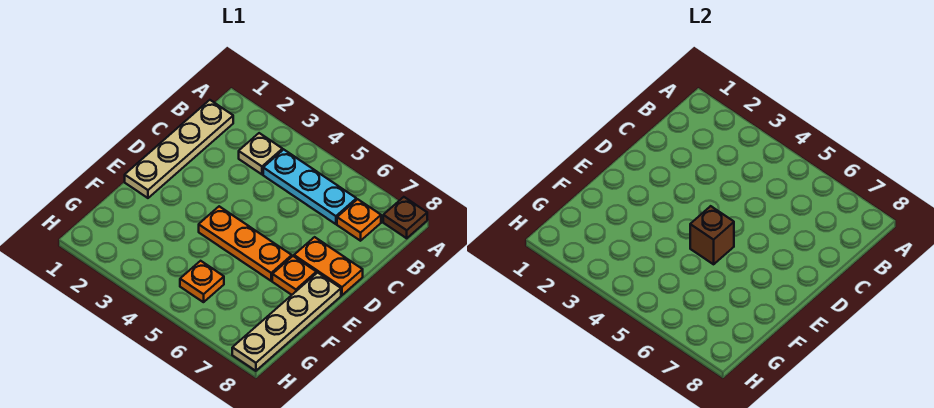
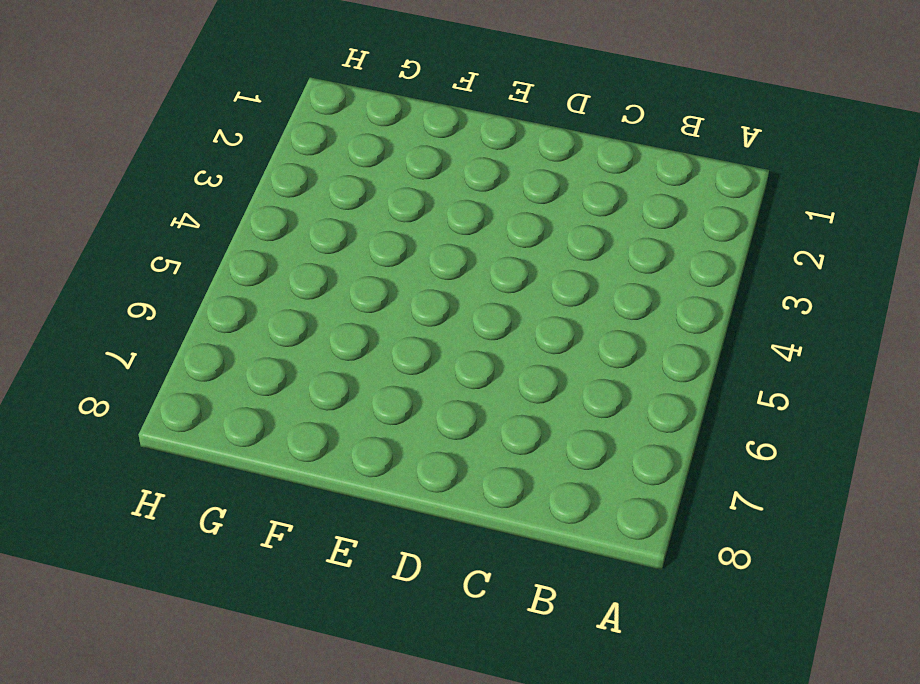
none -> brown 1x1 plate [383,197,427,238]
none -> tan 1x4 plate [125,100,233,198]

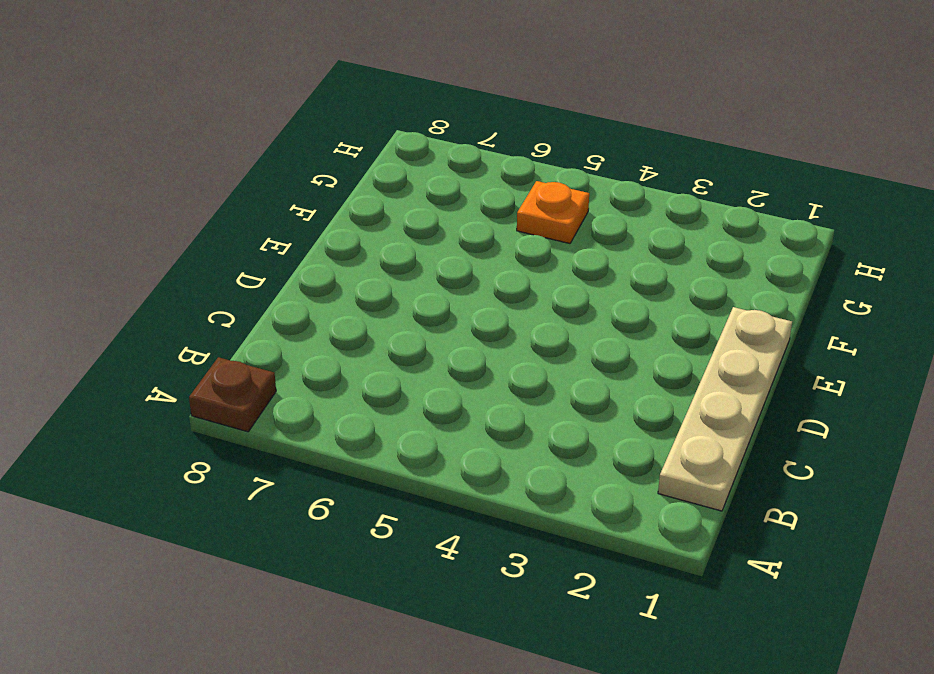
none -> tan 1x1 plate [239,133,283,174]
none -> cyan 1x3 plate [263,150,356,224]

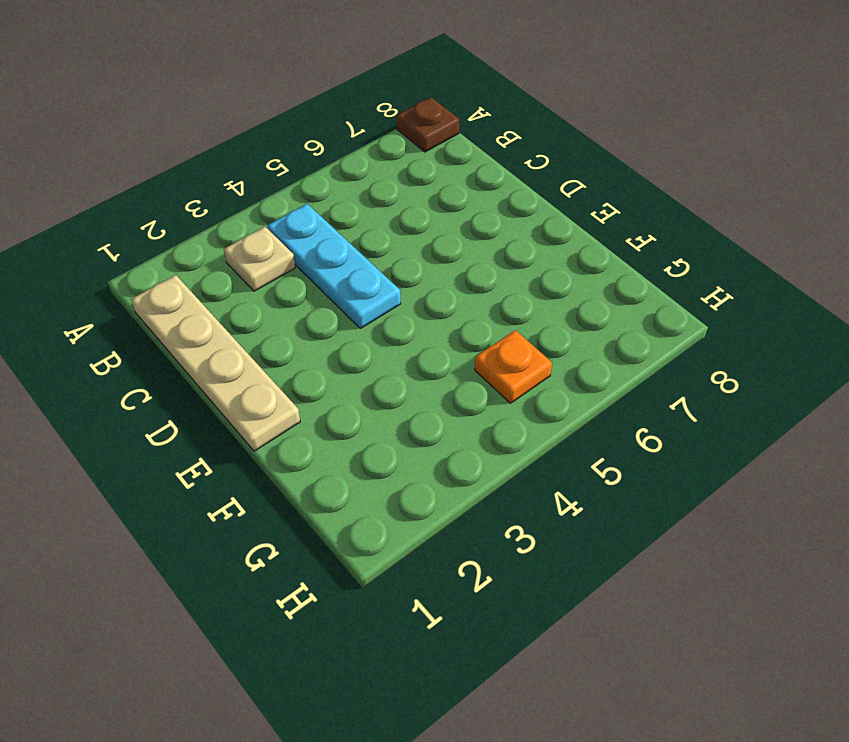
cyan 1x3 plate [267,204,401,328] -> cyan 1x3 plate turned to [263,150,356,224]
none -> orange 1x1 plate [337,199,381,241]
none -> orange 1x2 plate [294,237,363,295]

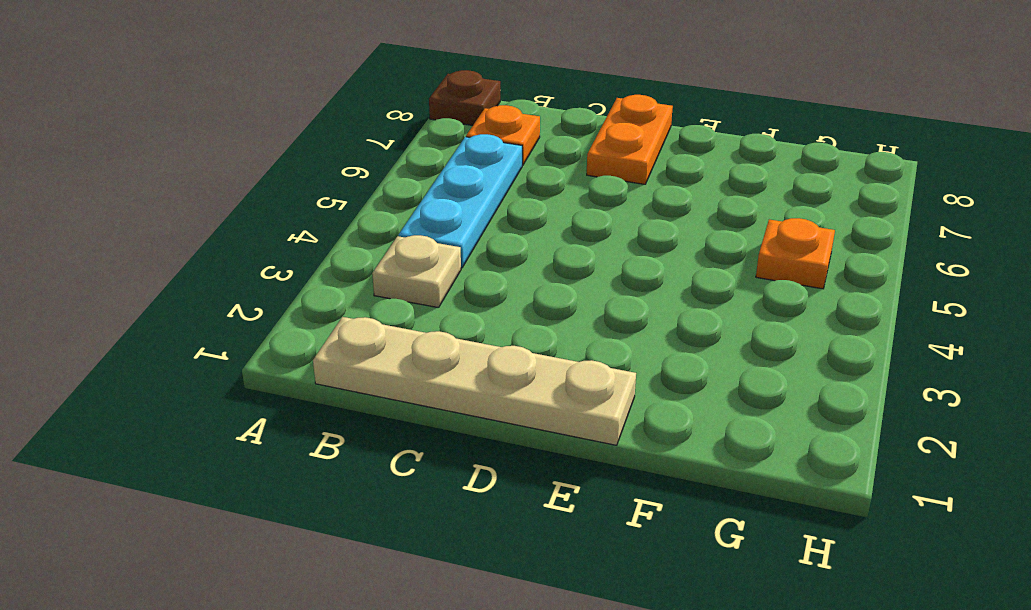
none -> orange 1x3 plate [199,206,292,281]
none -> orange 1x1 plate [272,256,316,295]

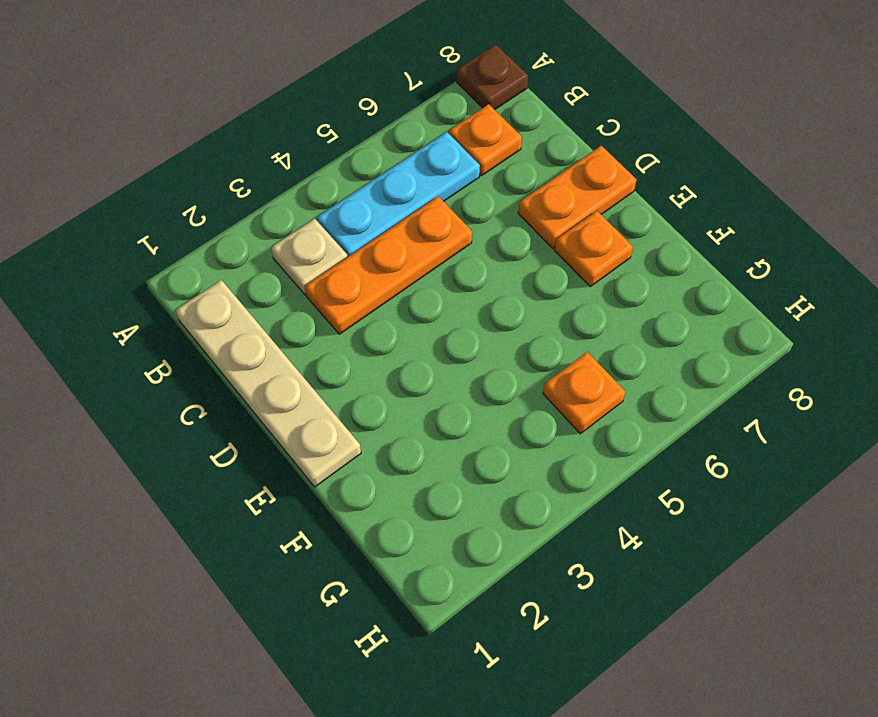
orange 1x3 plate [305,196,472,334] -> orange 1x3 plate moved to [199,206,292,281]
none -> tan 1x4 plate [232,273,341,371]
none -> brown 1x1 brick [690,206,734,264]

